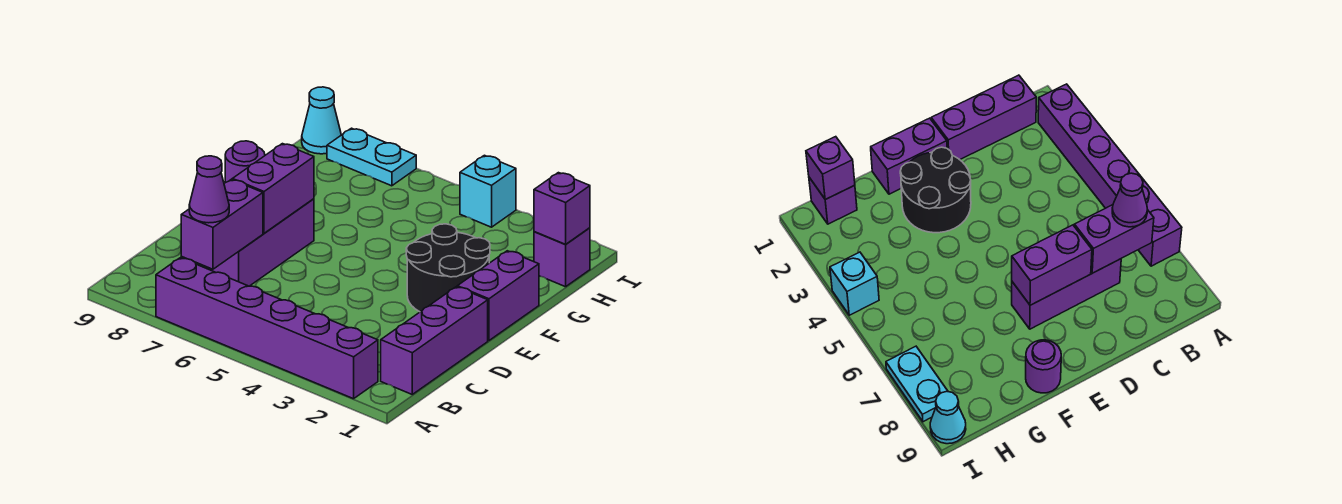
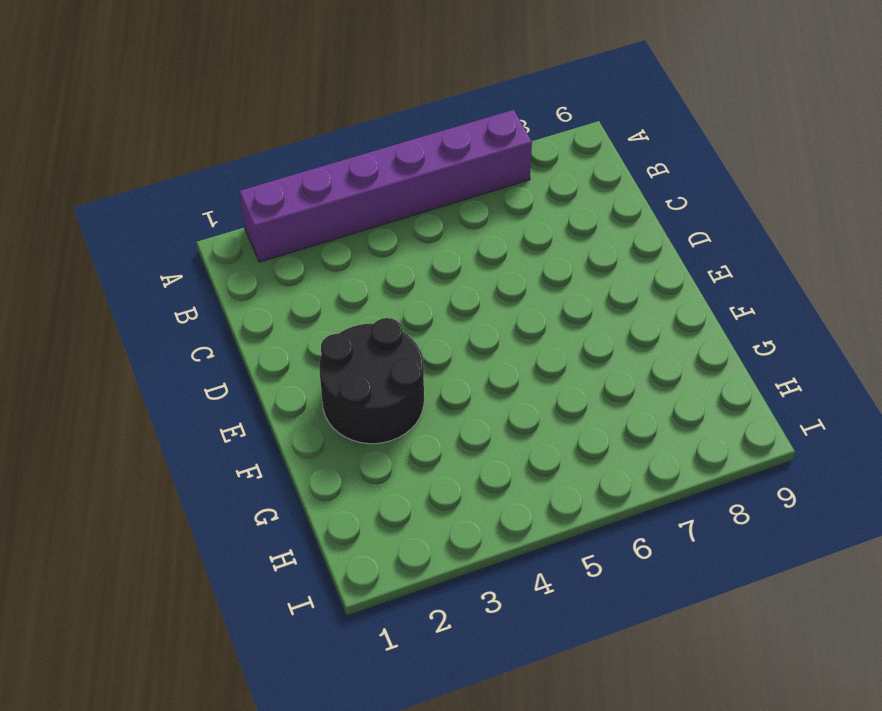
none -> purple 1x3 brick [381,287,488,394]
none -> purple 1x3 brick [207,199,314,286]
none -> purple 1x2 brick [457,251,539,341]

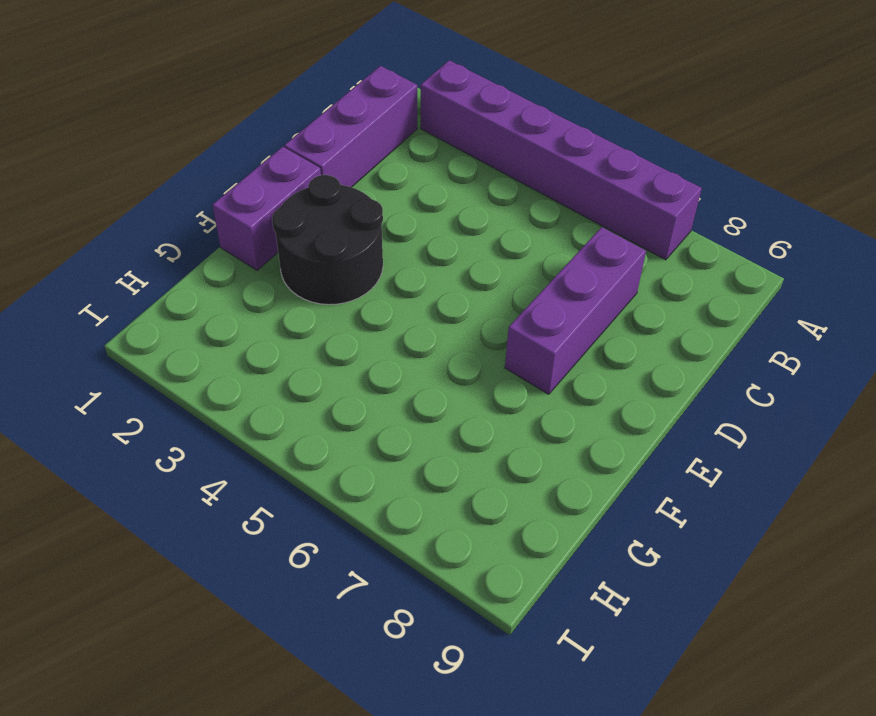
none -> purple 1x1 round brick [225,141,265,183]
none -> purple 1x1 brick [534,228,590,287]
none -> cyan 1x1 brick [460,155,516,227]

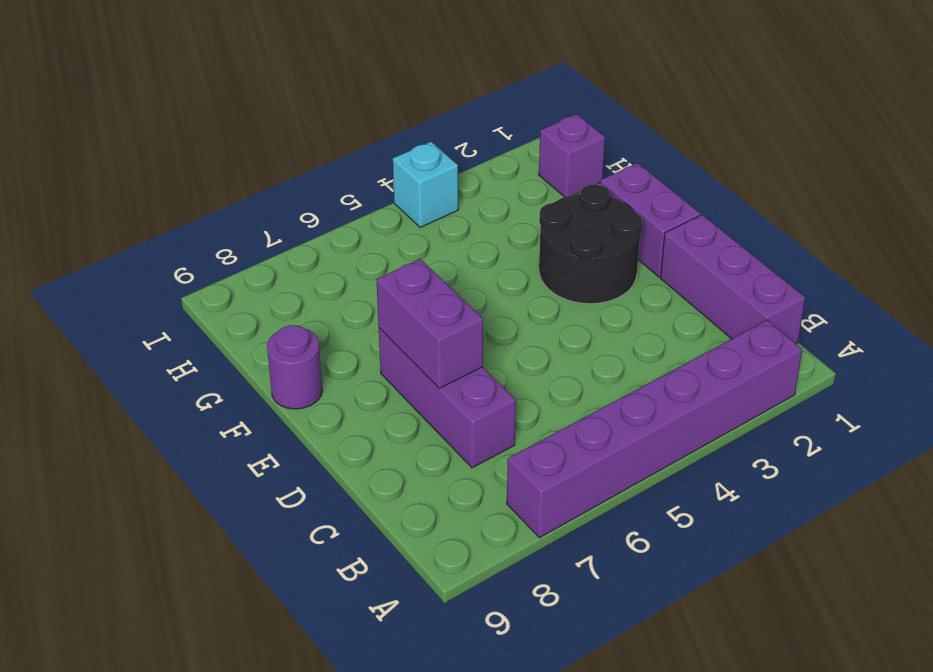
none -> cyan 1x2 plate [327,128,416,186]
none -> cyan 1x1 cone [302,87,341,154]
none -> purple 1x2 brick [181,179,263,269]

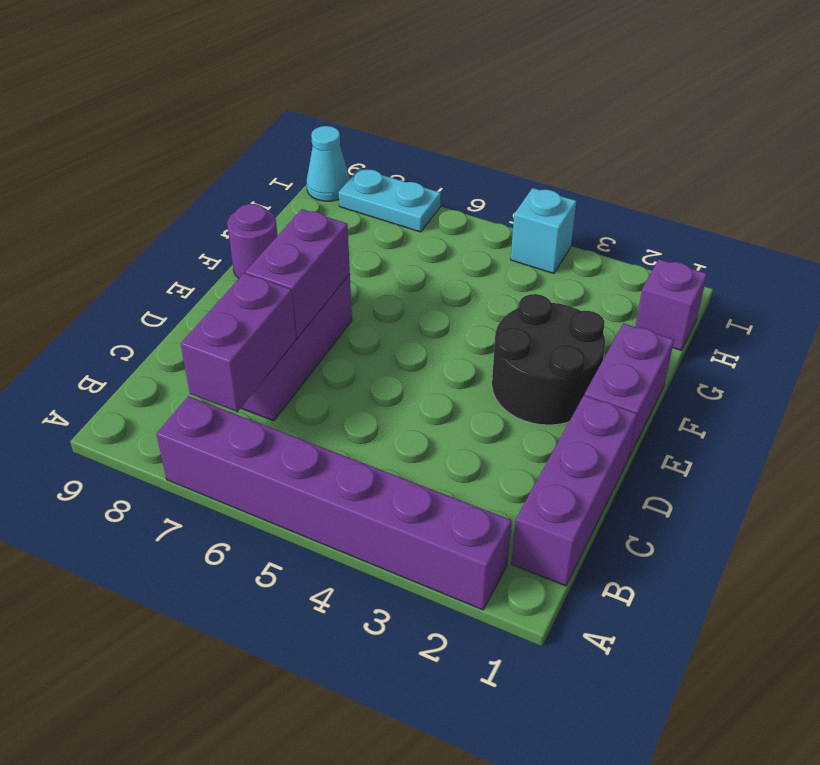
none -> purple 1x1 brick [534,173,590,244]
none -> purple 1x1 cone [189,156,229,223]

